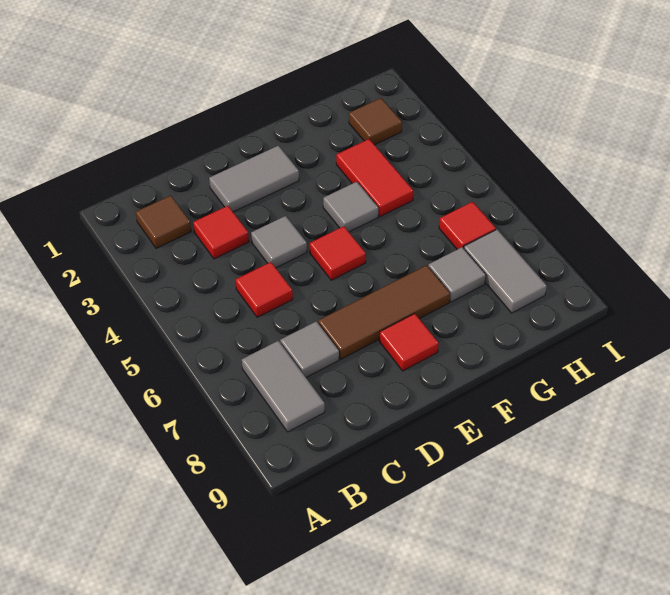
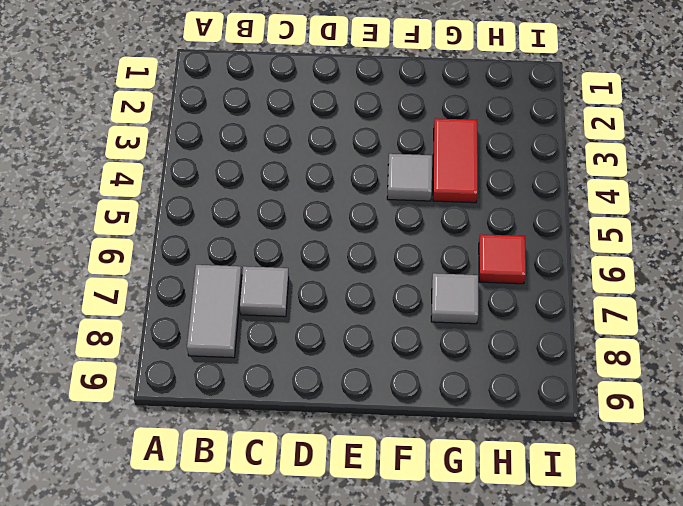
none -> brown 1x1 tile [136,196,191,248]
none -> red 1x1 tile [193,206,249,259]
none -> red 1x1 tile [236,262,293,317]

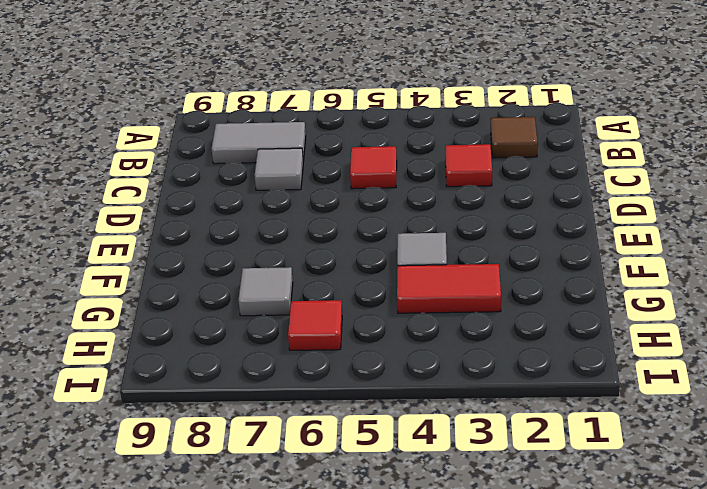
none -> grey 1x2 tile [209,146,299,212]
none -> grey 1x1 tile [251,216,307,268]
none -> brown 1x3 tile [318,265,450,359]

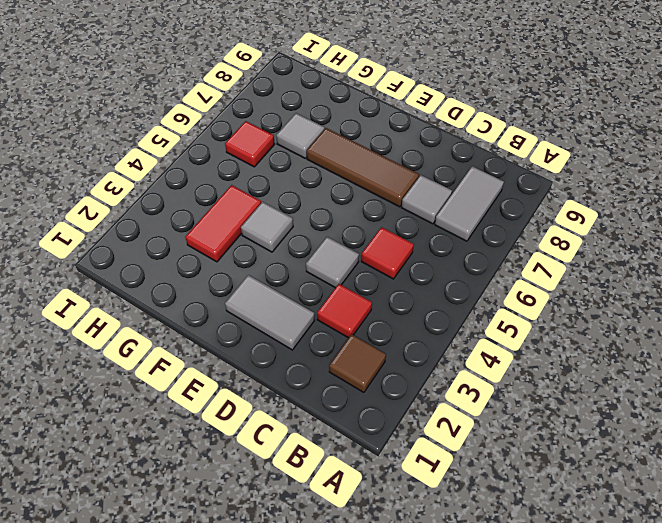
none -> red 1x1 tile [310,226,366,280]
none -> red 1x1 tile [379,314,439,371]
none -> brown 1x1 tile [349,98,402,145]

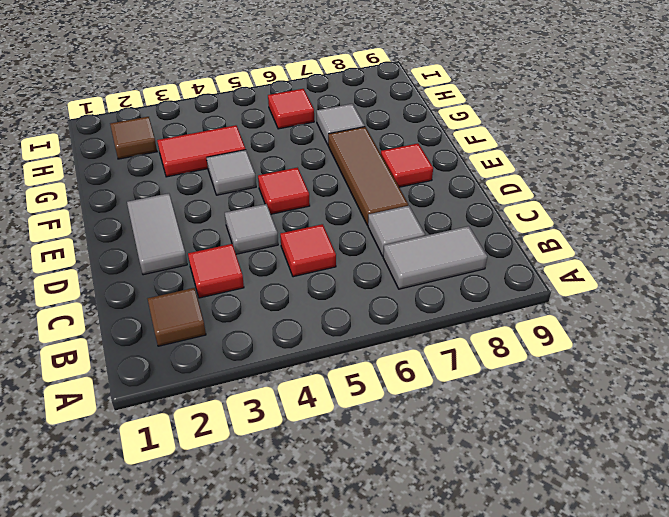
none -> grey 1x2 tile [464,230,547,313]

